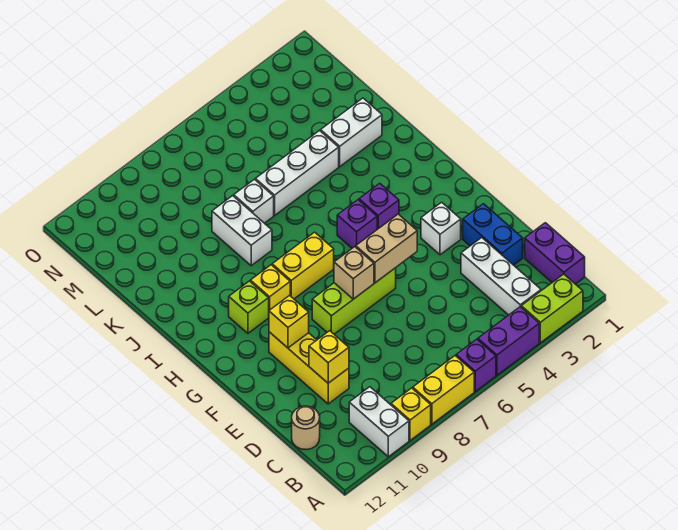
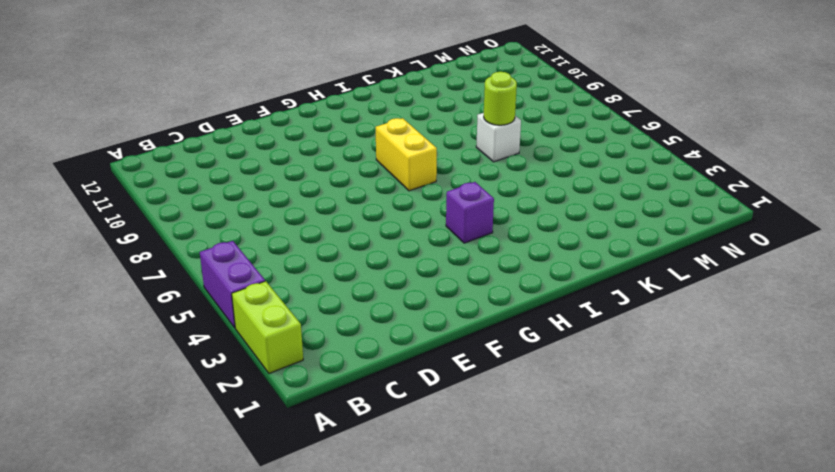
lime 1x1 round brick [484,72,517,125] -> none
none -> purple 1x1 brick [456,339,496,392]
none -> yellow 1x2 brick [413,356,474,424]
none -> yellow 1x1 brick [391,388,431,440]

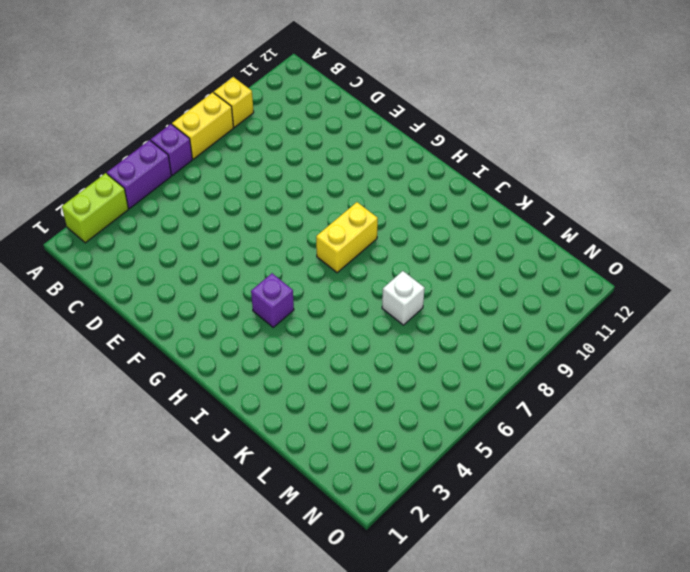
none -> white 1x2 brick [349,387,409,457]
none -> purple 1x2 brick [525,223,585,284]
none -> white 1x3 brick [461,238,541,315]

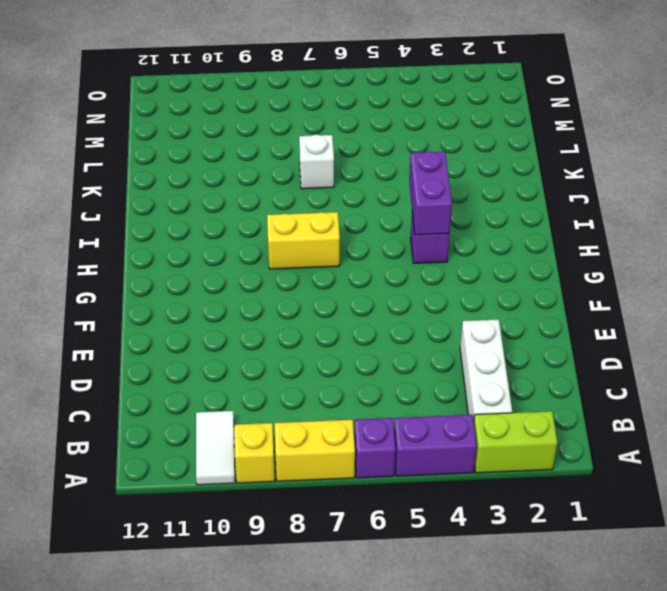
white 1x2 tile [196,411,235,485] -> white 1x2 brick [349,387,409,457]
purple 1x2 brick [409,151,452,235] -> purple 1x2 brick moved to [525,223,585,284]
none -> tan 1x1 round brick [292,406,320,450]
none -> blue 1x2 brick [463,204,523,265]
none -> yellow 1x3 brick [269,332,349,404]

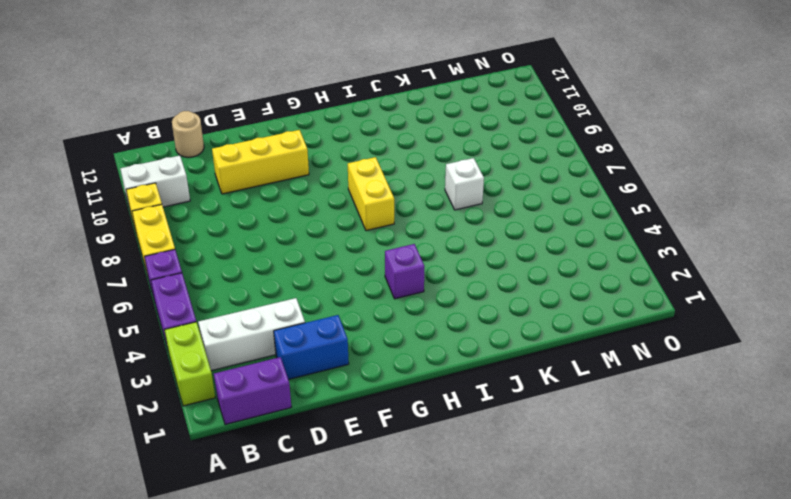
none -> white 1x1 brick [421,202,461,255]
none -> lime 1x3 brick [312,268,396,334]
none -> purple 1x1 brick [337,200,377,248]

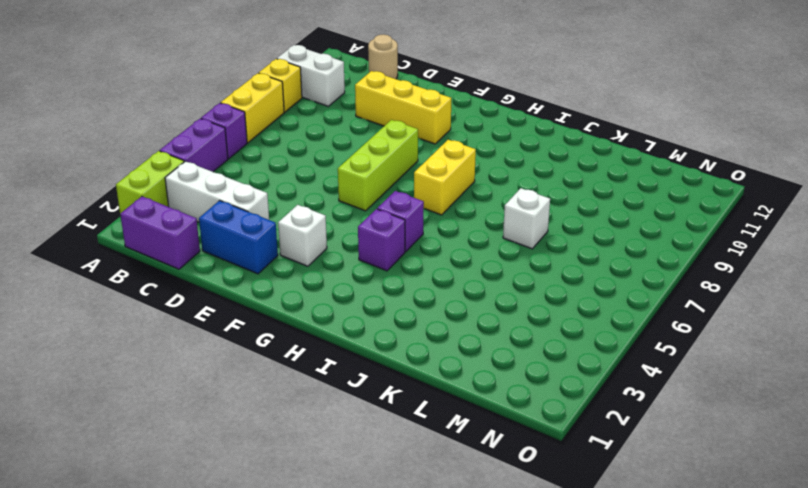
none -> yellow 1x1 brick [251,265,290,310]
none -> lime 1x1 brick [229,281,269,333]
none -> white 1x2 brick [212,196,272,266]

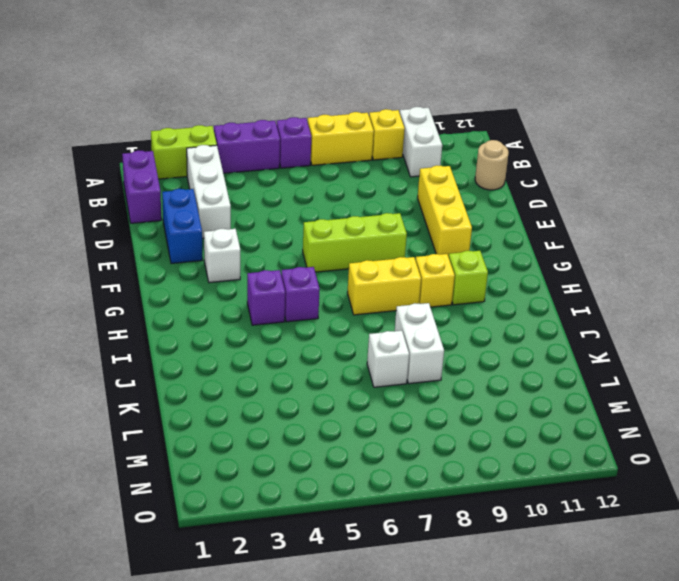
none -> white 1x2 brick [321,98,382,167]
none -> white 1x3 brick [255,131,339,215]
none -> yellow 1x1 brick [309,331,349,383]

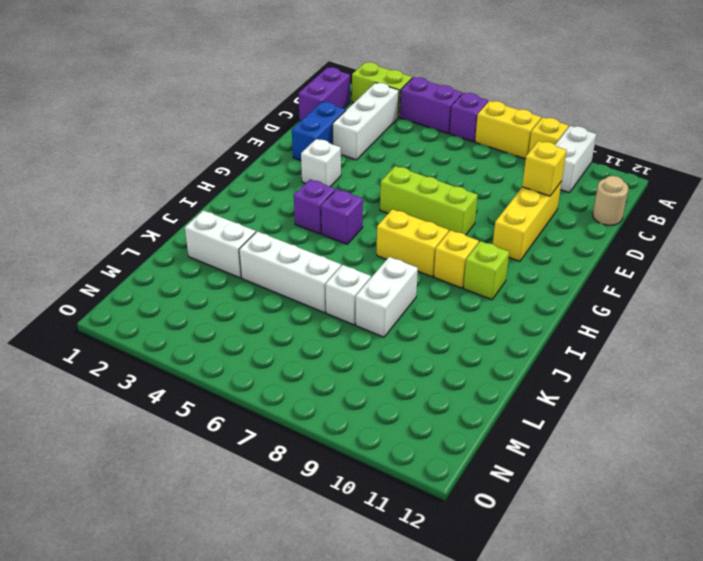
none -> tan 1x2 brick [356,214,417,283]
none -> tan 1x1 brick [334,247,374,299]
none -> yellow 1x1 brick [269,296,309,348]

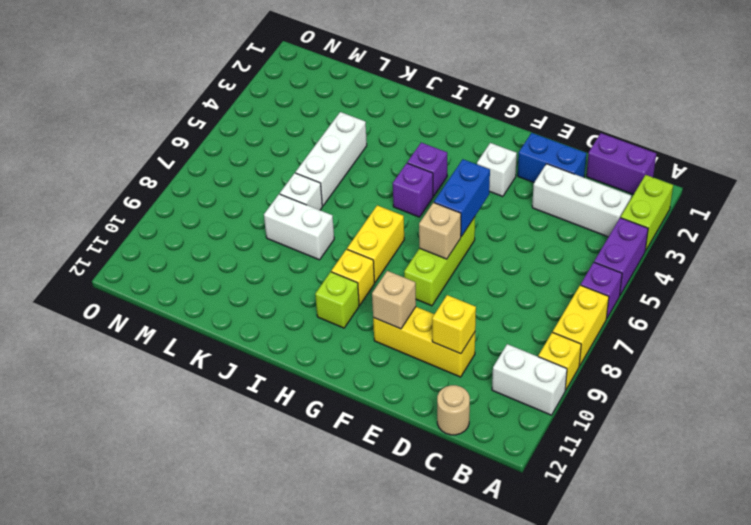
blue 1x2 brick [434,159,490,237] -> tan 1x2 brick [356,214,417,283]
tan 1x1 brick [372,271,416,329] -> yellow 1x1 brick [269,296,309,348]
none -> white 1x2 brick [321,98,382,167]

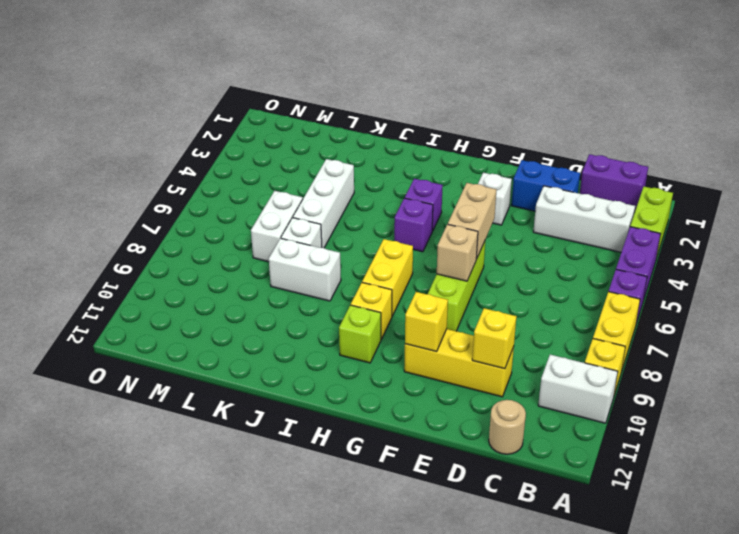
white 1x2 brick [251,191,303,262] -> white 1x2 brick moved to [321,98,382,167]

